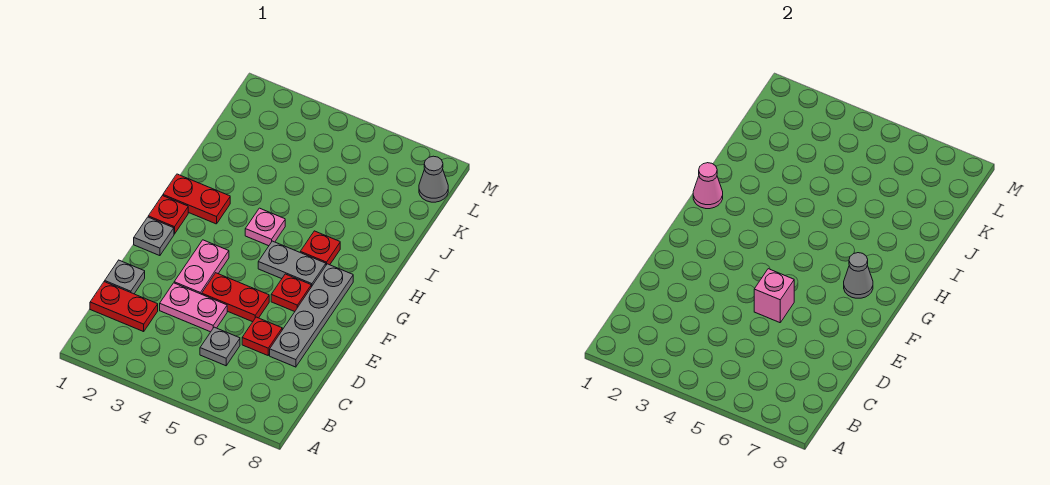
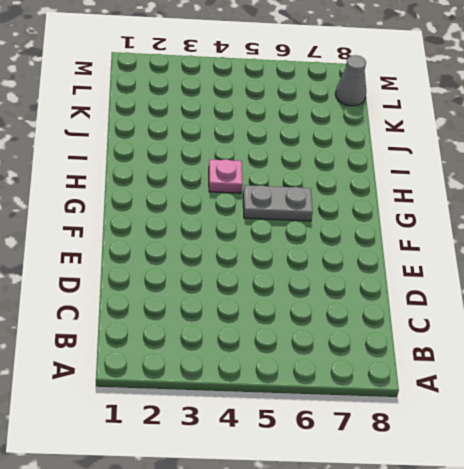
none -> red 1x2 plate [90,282,158,332]
none -> grey 1x1 plate [200,327,240,366]
none -> grey 1x1 plate [105,260,145,294]

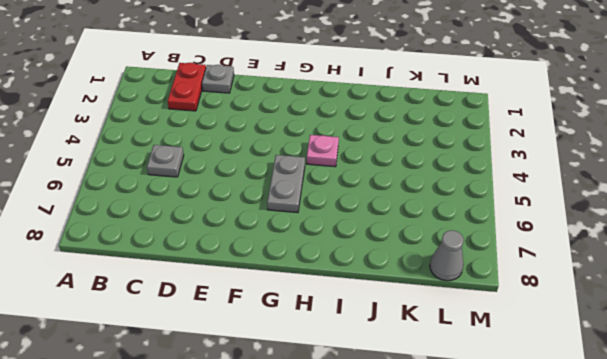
none -> pink 1x2 plate [160,283,227,332]
none -> red 1x1 plate [242,317,282,355]
none -> grey 1x4 plate [270,264,353,367]

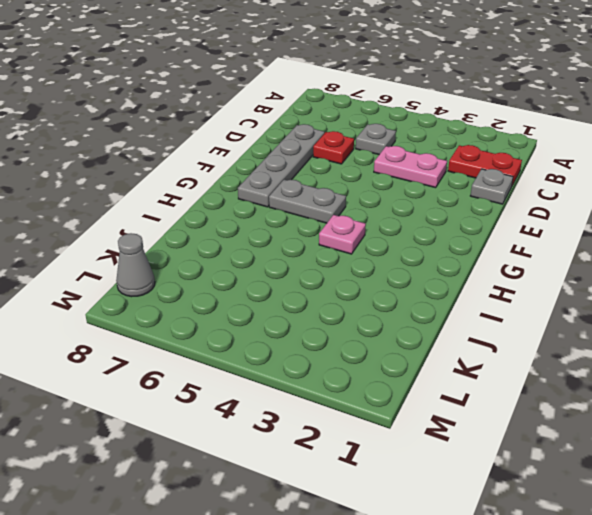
none -> pink 1x2 plate [174,240,229,294]
none -> red 1x2 plate [202,273,269,322]
none -> grey 1x1 plate [134,217,174,256]

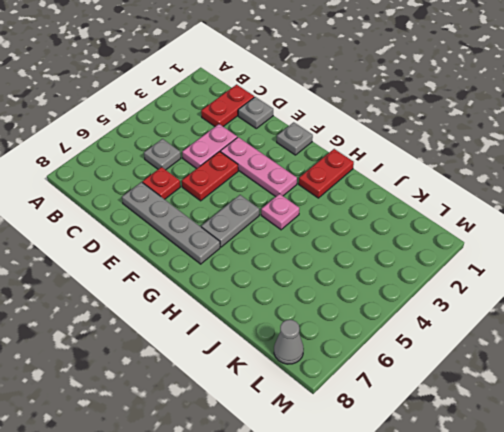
pink 1x3 plate [220,137,297,197] -> pink 1x2 plate [174,240,229,294]
none -> red 1x1 plate [271,274,311,312]
none -> red 1x1 plate [148,196,188,234]
none -> red 1x1 plate [300,231,340,265]

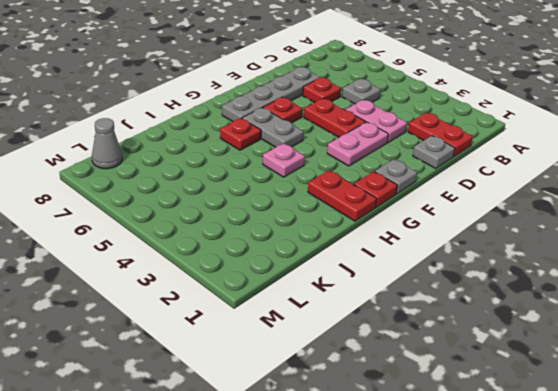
none -> pink 1x1 brick [754,269,794,323]
none -> grey 1x1 cone [844,253,873,298]
none -> pink 1x1 cone [693,163,723,209]

